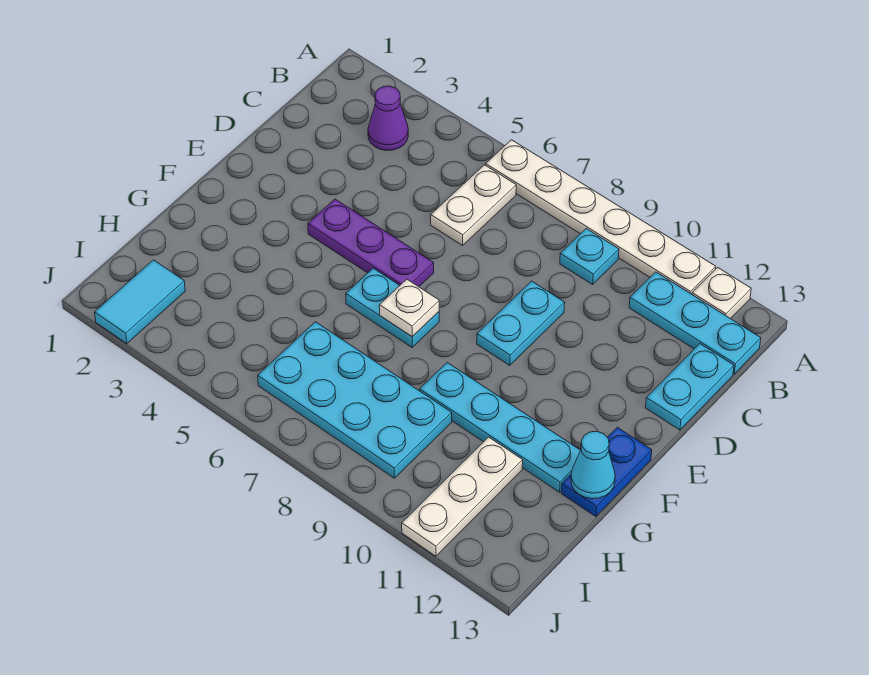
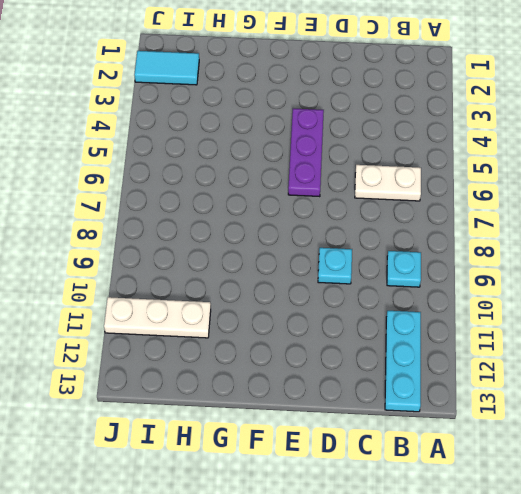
cyan 1x1 plate [318,248,352,284] -> cyan 1x2 plate [477,281,565,366]
none -> white 1x6 plate [486,140,716,294]
none -> white 1x1 plate [692,268,751,319]
none -> purple 1x1 cone [368,86,408,151]

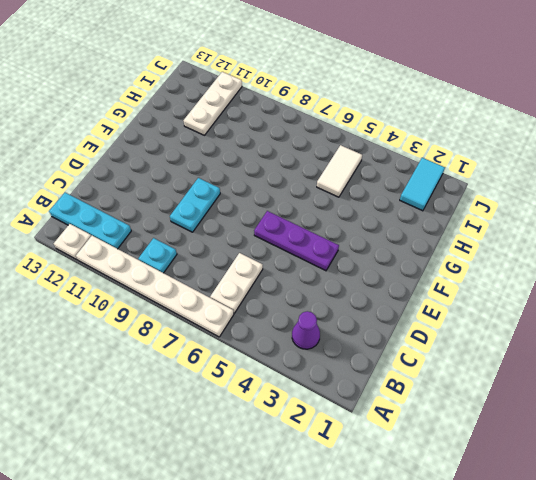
white 1x2 tile [317,145,362,197] -> none
none -> cyan 1x2 plate [646,344,734,430]
none -> cyan 1x2 plate [346,268,439,347]
none -> blue 1x2 plate [561,427,652,516]

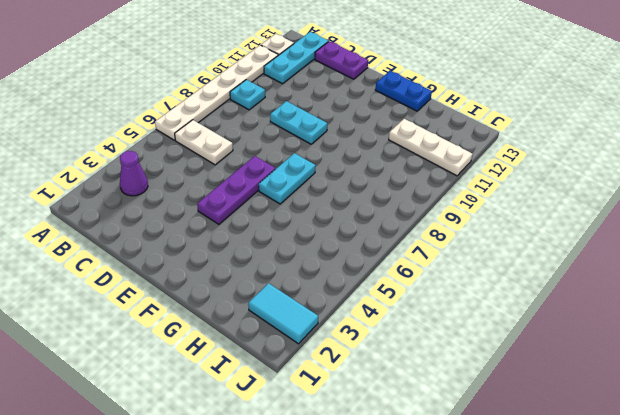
purple 1x2 plate [315,41,368,79] -> cyan 1x2 plate [646,344,734,430]
none -> cyan 1x4 plate [420,363,580,492]
none -> cyan 2x4 plate [258,322,452,478]
none -> white 1x1 plate [379,279,439,337]

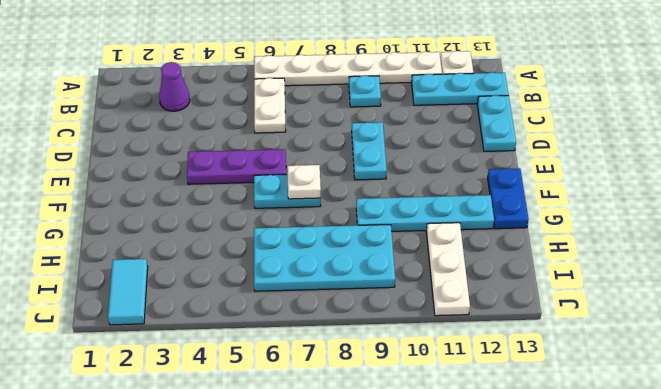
none -> cyan 1x1 cone [571,431,615,499]

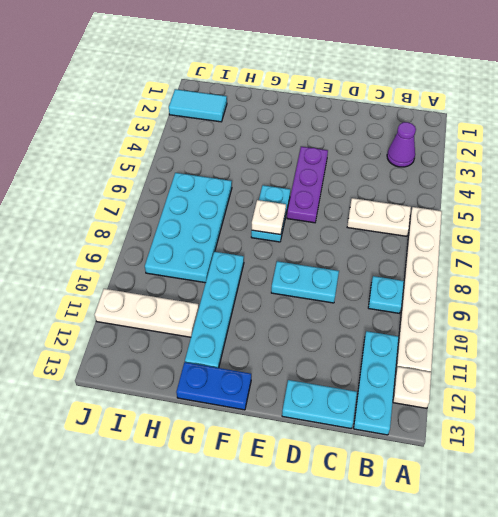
none -> cyan 1x1 cone [571,431,615,499]

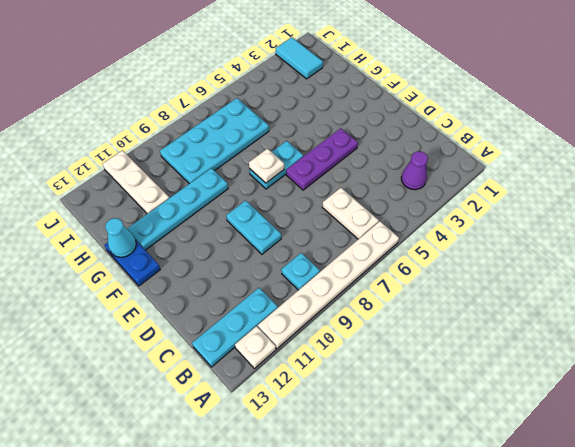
none -> cyan 1x2 plate [646,344,734,430]

